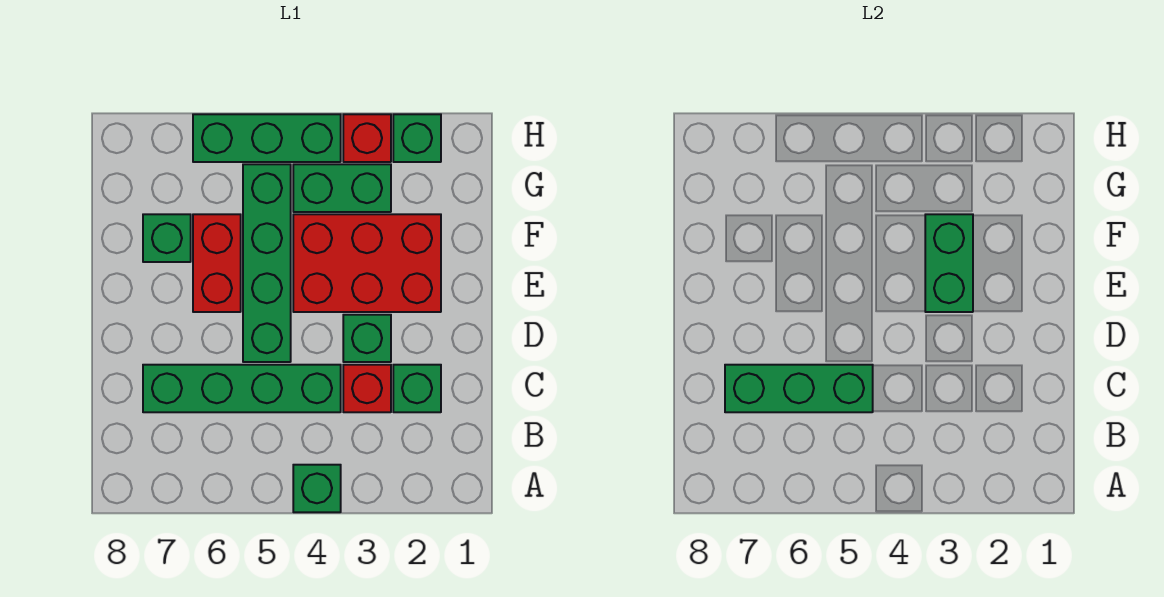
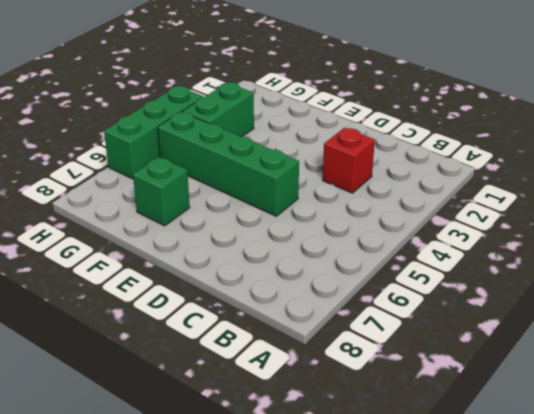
none -> green 1x1 brick [293,465,341,512]
none -> green 1x1 brick [393,365,441,412]
none -> green 1x4 brick [143,365,341,412]

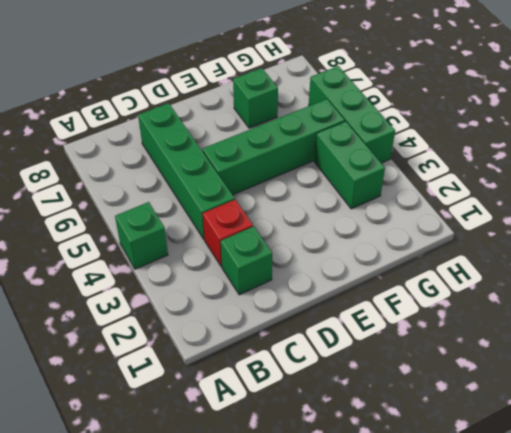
none -> green 1x1 brick [343,315,391,362]
none -> red 2x3 brick [293,214,441,312]
none -> red 1x2 brick [193,214,241,312]

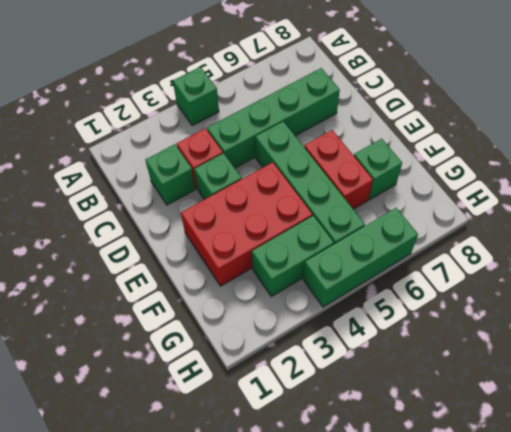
none -> green 1x1 brick [393,114,441,162]
none -> red 1x1 brick [343,114,391,162]
none -> green 1x3 brick [725,365,873,412]

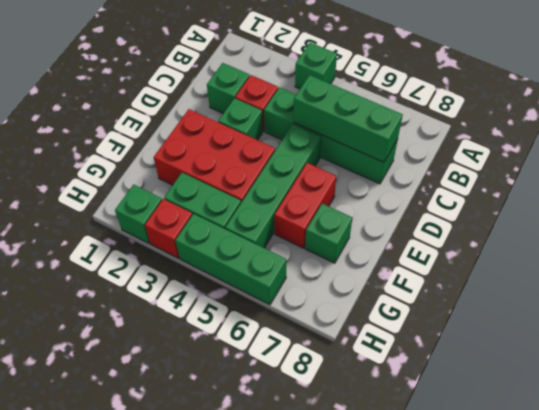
none -> green 1x2 brick [925,214,973,312]

